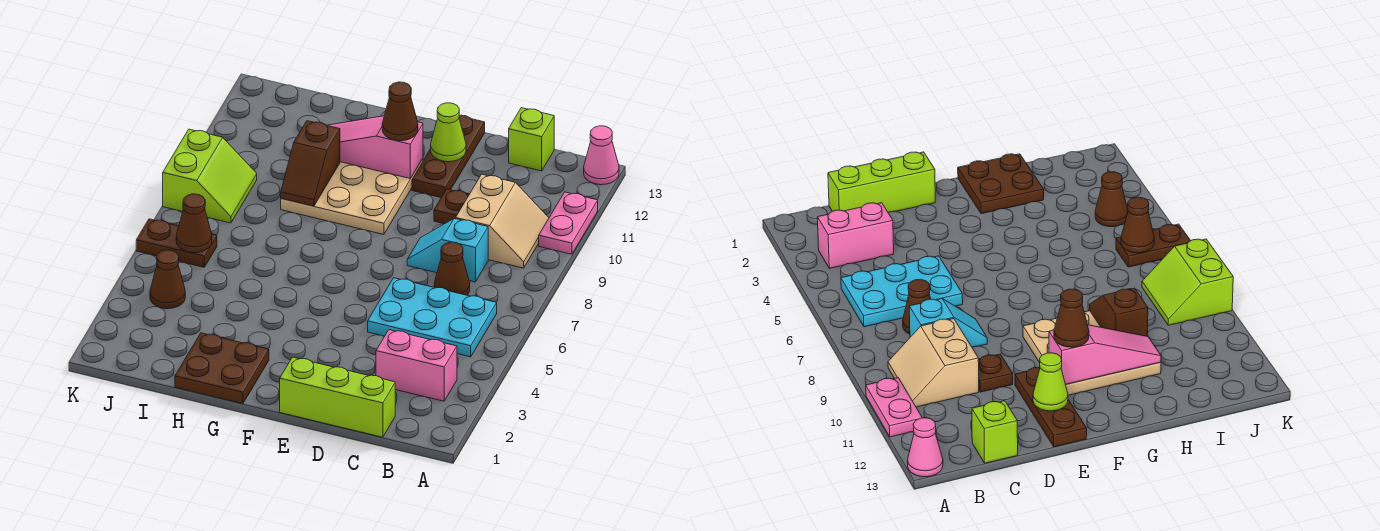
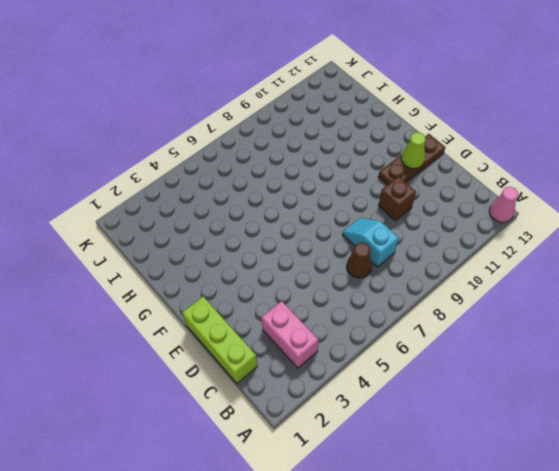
brown 1x1 brick [378,176,416,221] -> brown 1x1 plate [434,189,469,224]
none -> pink 1x2 plate [539,192,598,254]
none -> cyan 2x3 plate [368,278,497,357]
none -> tan 2x2 slope [456,174,549,268]

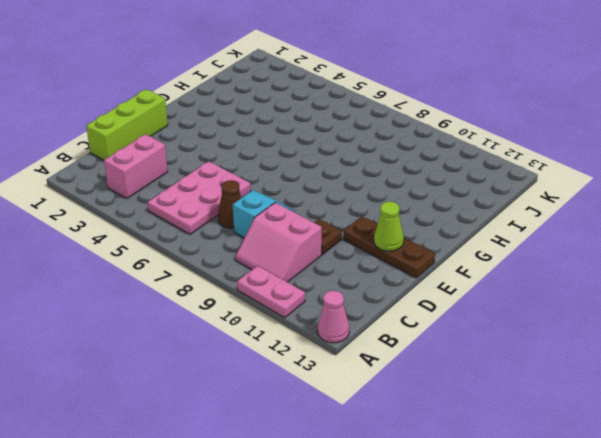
pink 2x3 plate [148,161,251,234] -> cyan 2x3 plate [368,278,497,357]
pink 2x2 slope [236,203,322,282] -> tan 2x2 slope [456,174,549,268]
none -> lime 1x1 brick [509,108,554,171]
none -> tan 3x3 plate [281,159,423,235]
none -> brown 2x2 plate [175,333,269,404]

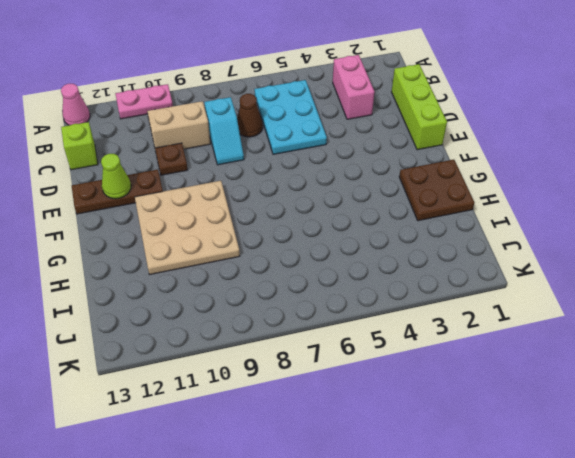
none -> brown 1x1 cone [150,250,185,309]
none -> brown 1x2 plate [136,219,217,267]
none -> lime 2x2 slope [163,129,257,223]

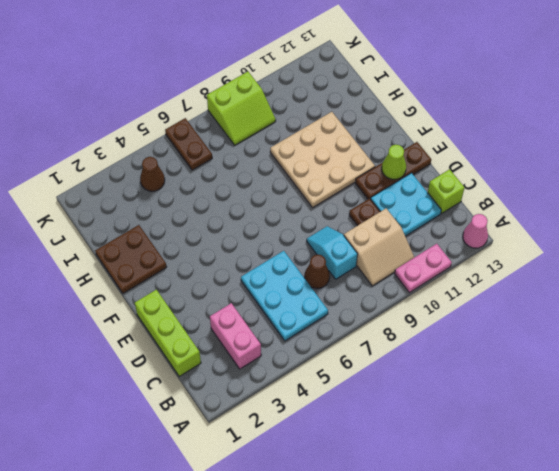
cyan 2x2 plate [371,173,441,236] -> none
none -> pink 1x3 slope [327,116,423,178]
none -> brown 1x2 slope [281,121,340,206]
none -> brown 1x1 cone [176,194,212,253]

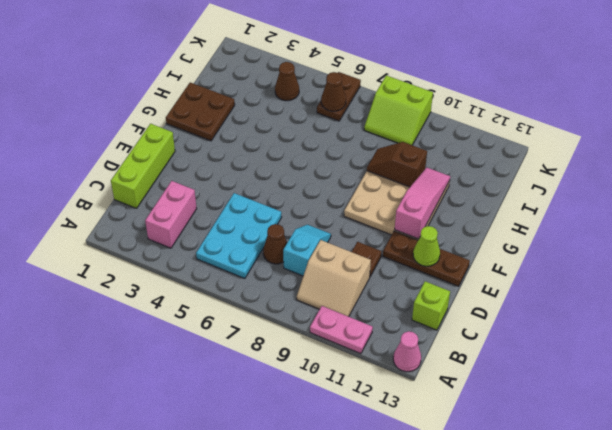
none -> brown 1x1 cone [382,82,418,141]

